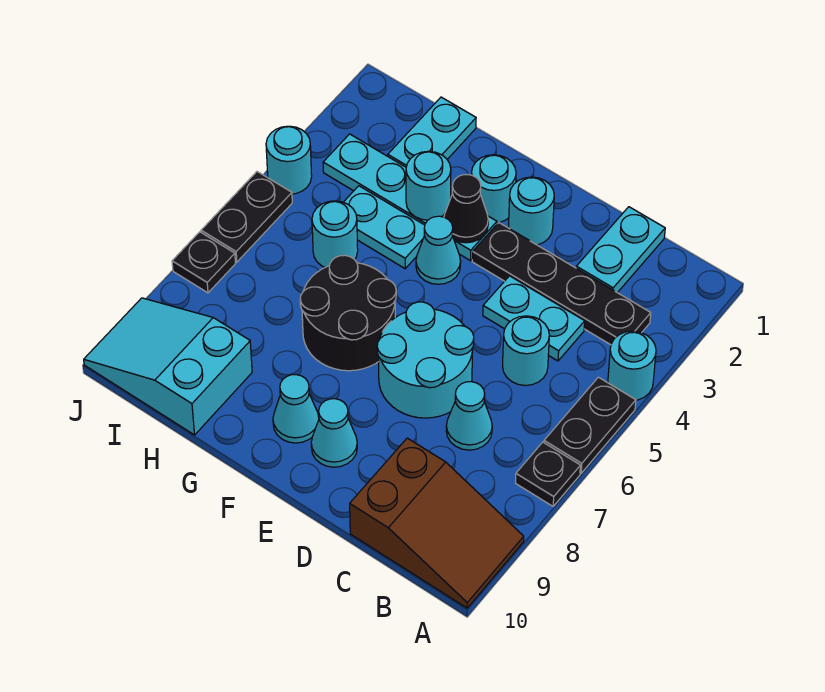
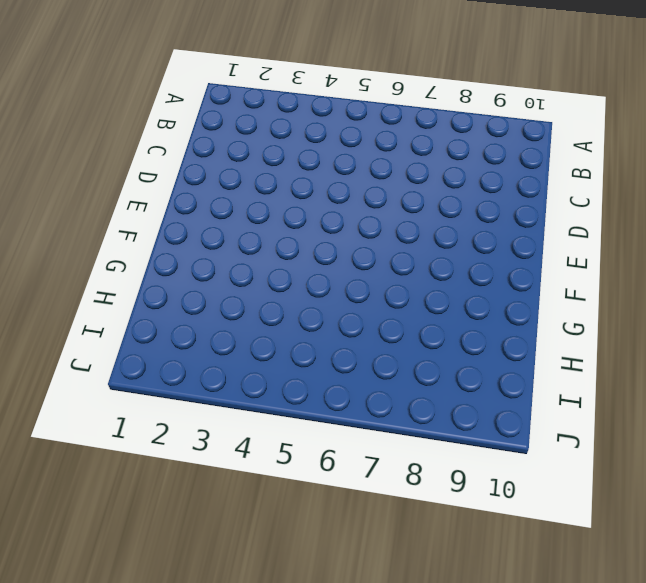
none -> cyan 1x1 round brick [608,331,656,400]
none -> black 1x2 plate [544,377,636,473]
none -> black 1x1 plate [516,442,580,506]

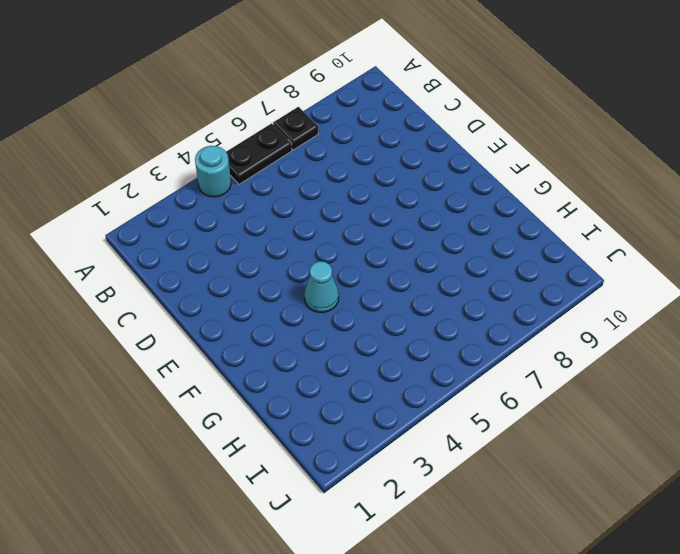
none -> brown 2x3 slope [350,438,524,608]
none -> black 1x4 plate [472,223,651,345]
none -> cyan 1x2 plate [576,207,665,293]

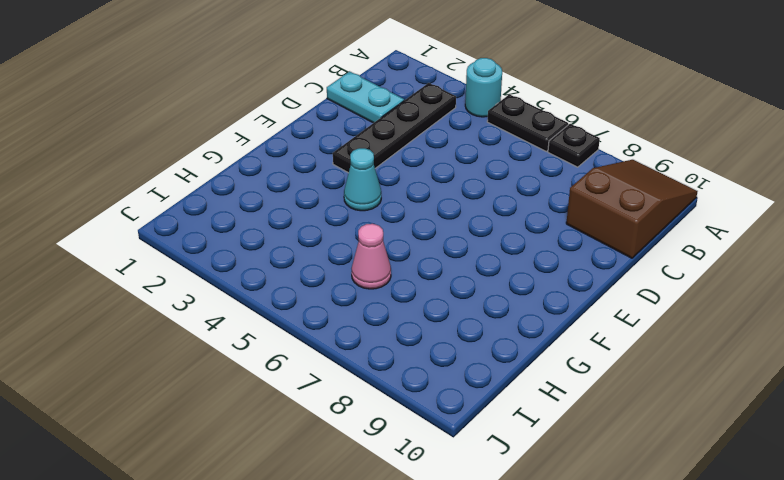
pink 1x1 cone [352,224,391,289] -> none
none -> cyan 1x2 plate [483,276,585,361]
none -> cyan 1x1 round brick [503,316,549,386]
none -> cyan 1x1 cone [446,382,492,450]

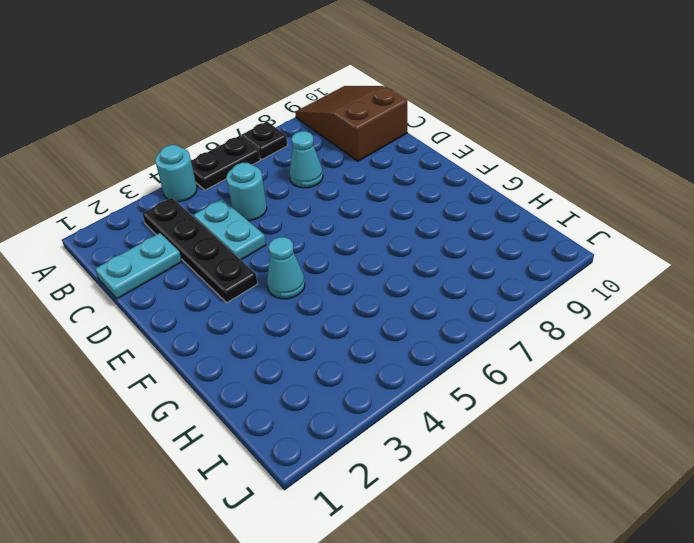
none -> cyan 2x2 round brick [377,302,474,418]
none -> cyan 1x1 round brick [509,177,554,245]
none -> cyan 1x1 cone [311,399,357,467]

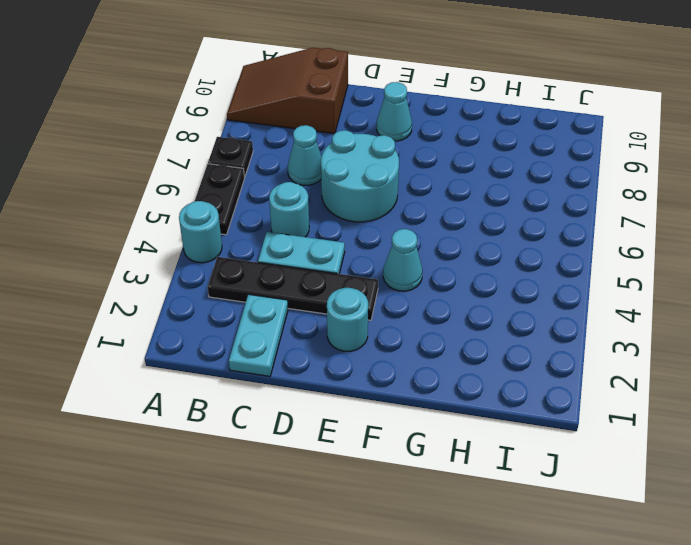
none -> cyan 1x1 round brick [472,155,516,223]
none -> cyan 1x4 plate [323,134,497,261]
none -> black 2x2 round brick [300,255,396,371]

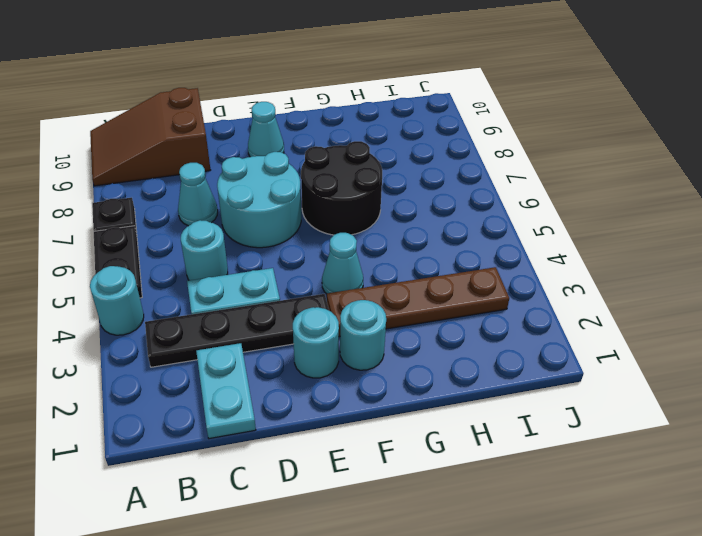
brown 1x4 plate [327,267,509,337] -> cyan 1x4 plate [323,134,497,261]
none -> cyan 1x1 cone [273,375,319,443]
none -> cyan 1x2 plate [344,186,425,269]
none -> cyan 1x2 plate [388,97,476,167]

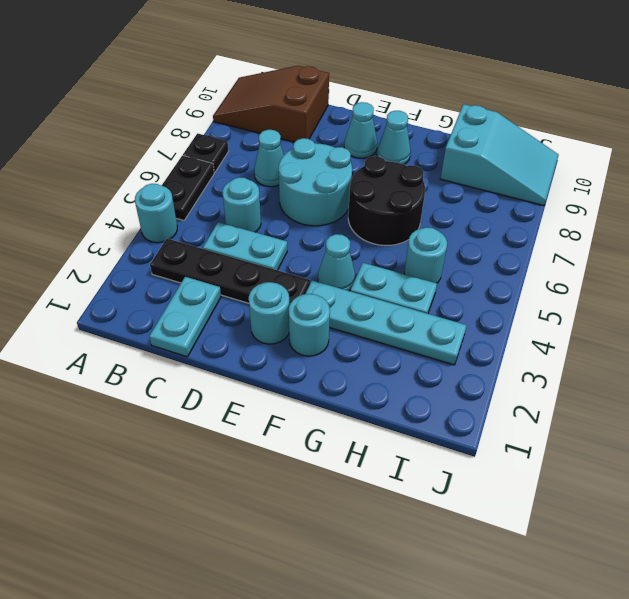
none -> cyan 1x2 plate [388,97,476,167]
none -> cyan 1x1 round brick [266,126,312,194]
none -> black 1x2 plate [201,172,292,262]

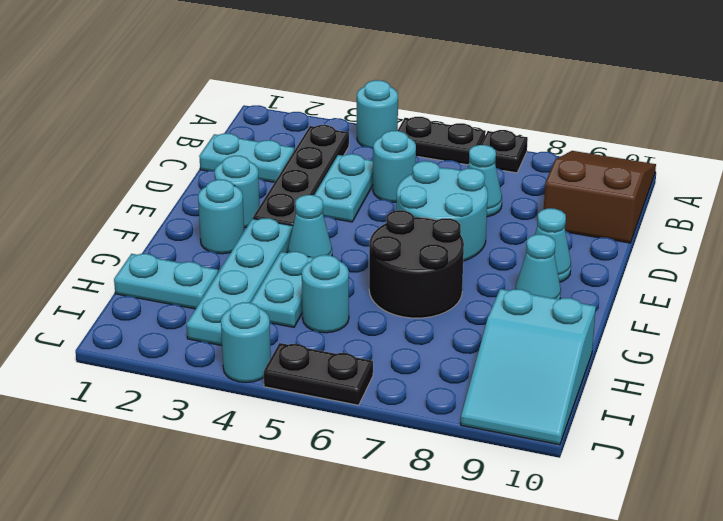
none -> black 1x1 plate [172,232,236,293]
none -> black 1x1 cone [444,174,488,243]
none -> cyan 1x1 round brick [406,151,451,220]

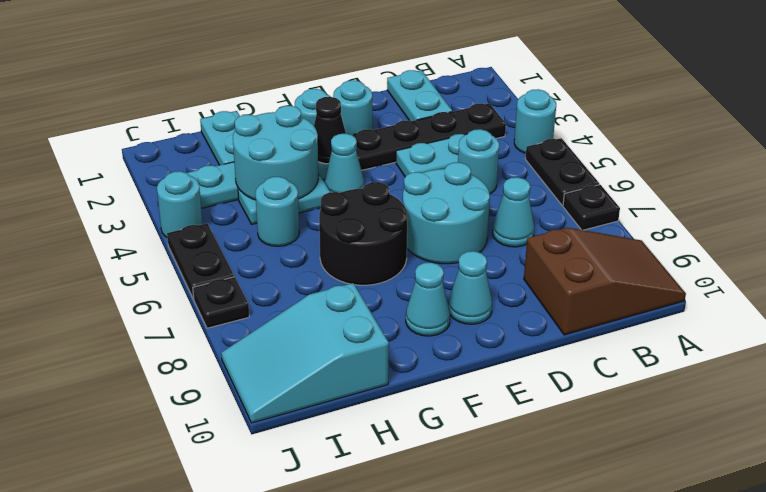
cyan 2x2 round brick [233,106,319,200] -> cyan 1x1 round brick [406,151,451,220]

